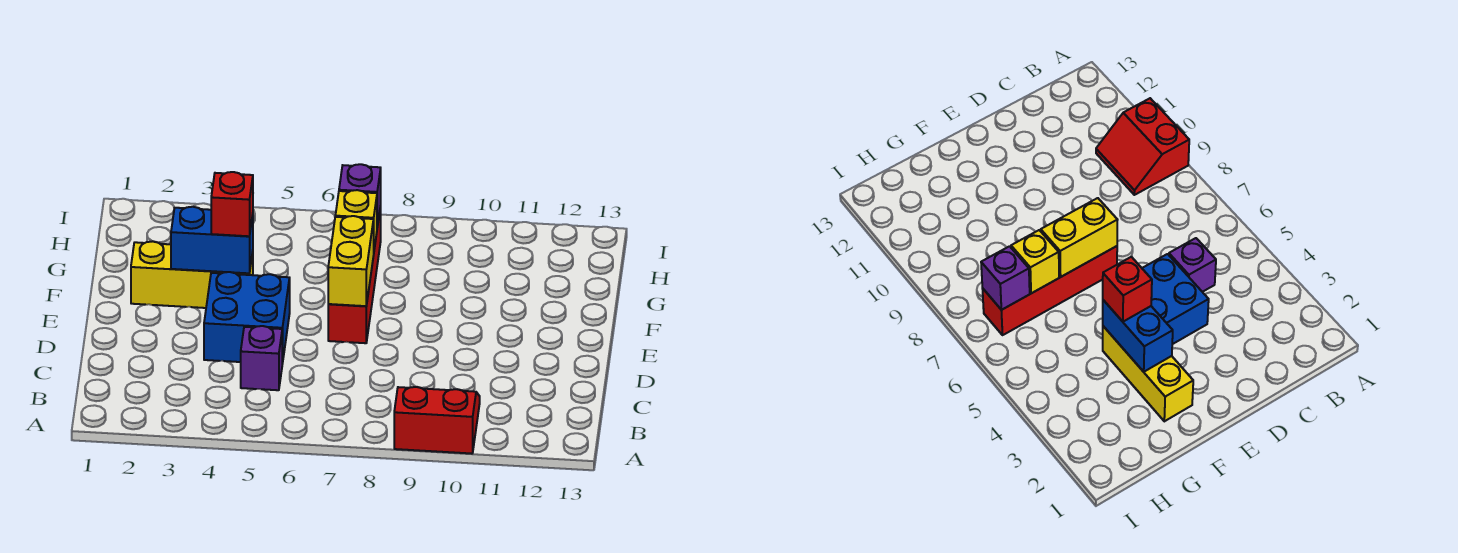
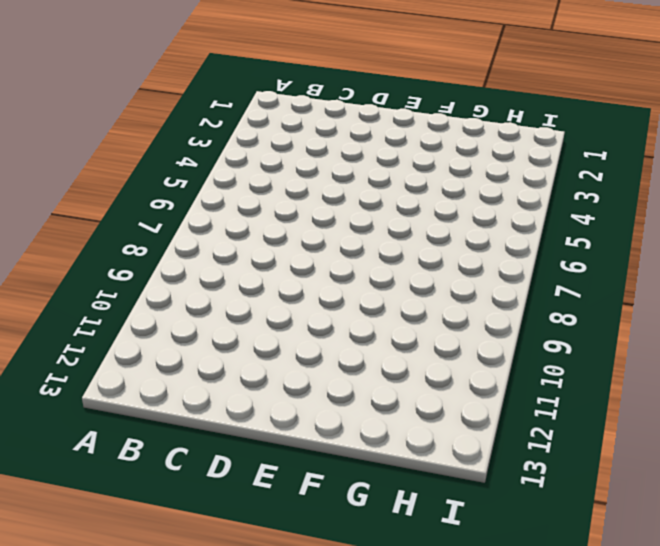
none -> red 2x2 slope [394,387,480,454]
none -> purple 1x1 brick [241,326,282,390]

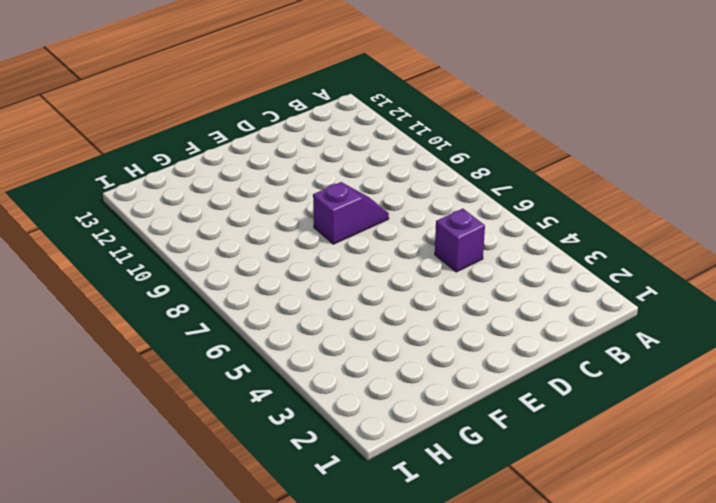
purple 1x2 slope [313,182,389,244] -> none
none -> red 2x2 slope [394,387,480,454]
none -> blue 2x2 brick [204,272,290,364]

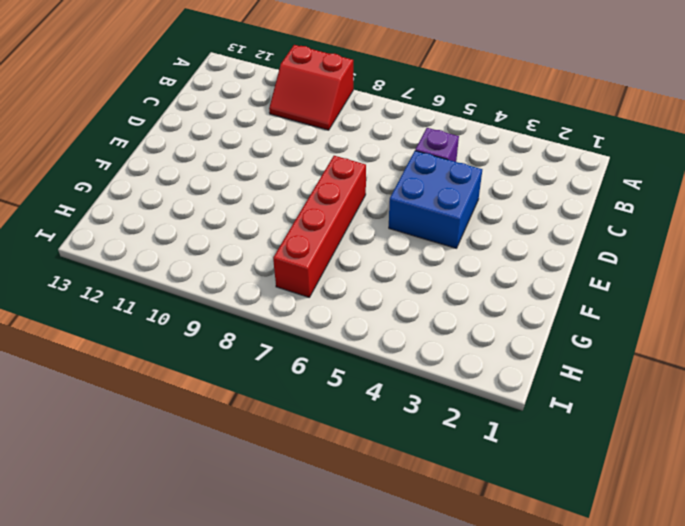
none -> yellow 1x3 brick [131,241,253,308]
none -> yellow 1x2 brick [328,216,374,306]

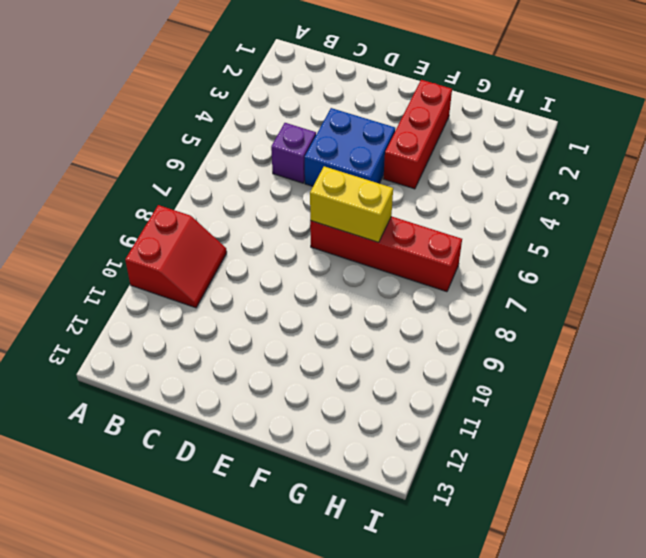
red 1x3 brick [383,80,452,189] -> yellow 1x3 brick [131,241,253,308]
none -> blue 1x2 brick [171,207,253,273]
none -> yellow 1x1 brick [335,190,377,249]

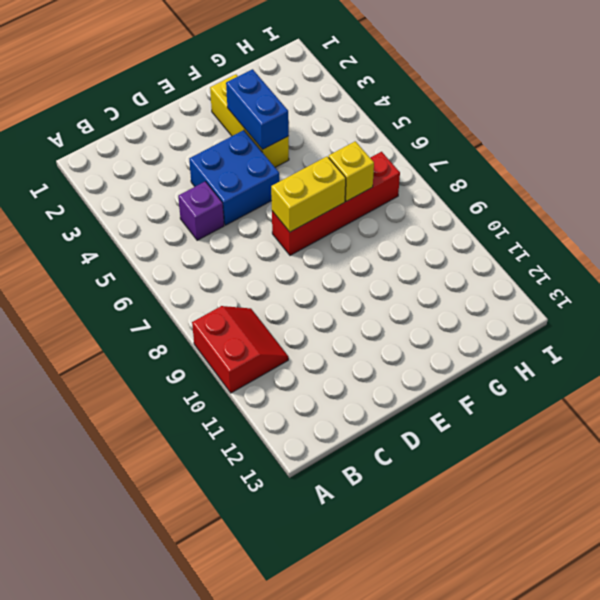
none -> purple 1x1 brick [339,164,381,227]
none -> red 1x1 brick [211,172,253,236]

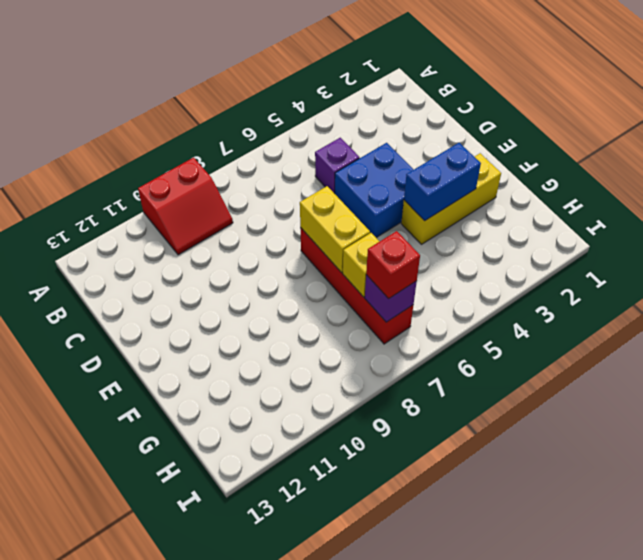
red 1x1 brick [366,231,420,299] -> red 1x1 brick moved to [211,172,253,236]

